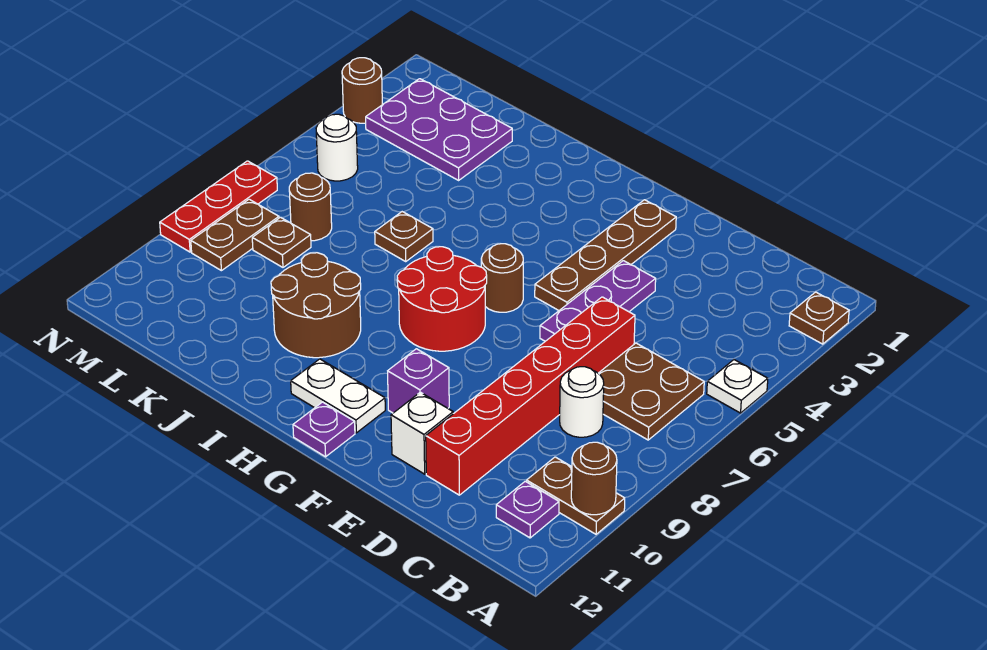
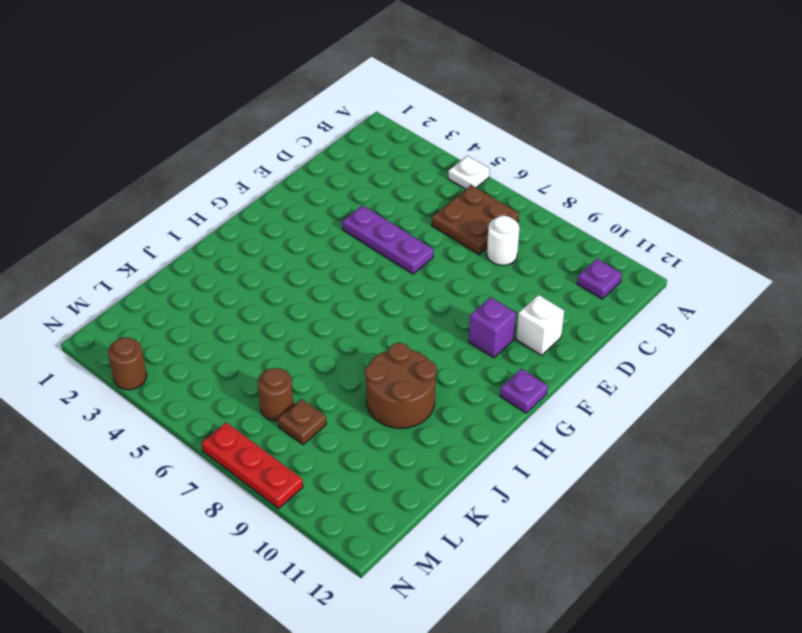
none -> brown 1x1 plate [789,292,849,344]
none -> brown 1x2 plate [527,457,625,534]
none -> red 1x6 brick [426,297,635,495]

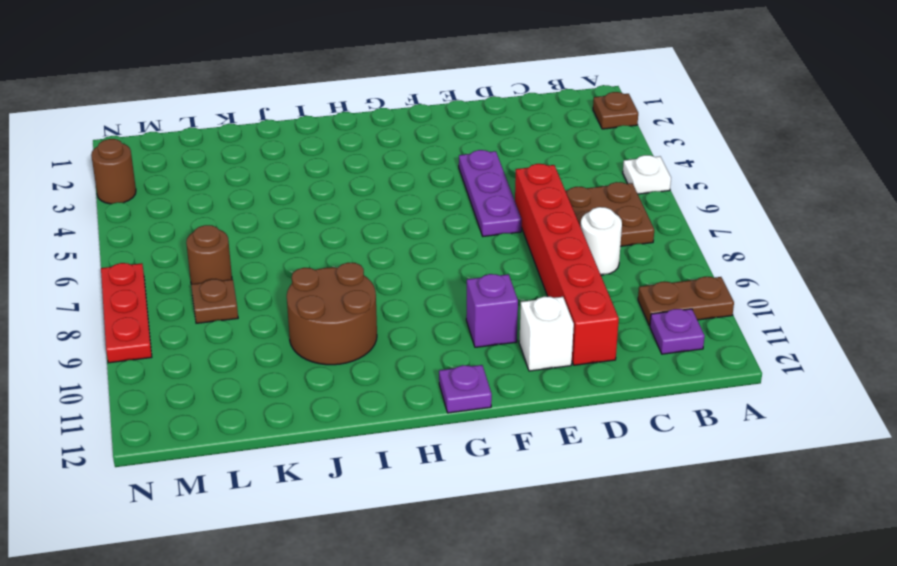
none -> brown 1x4 plate [535,200,676,310]
none -> brown 1x1 round brick [481,244,523,312]
none -> red 2x2 round brick [397,247,487,351]

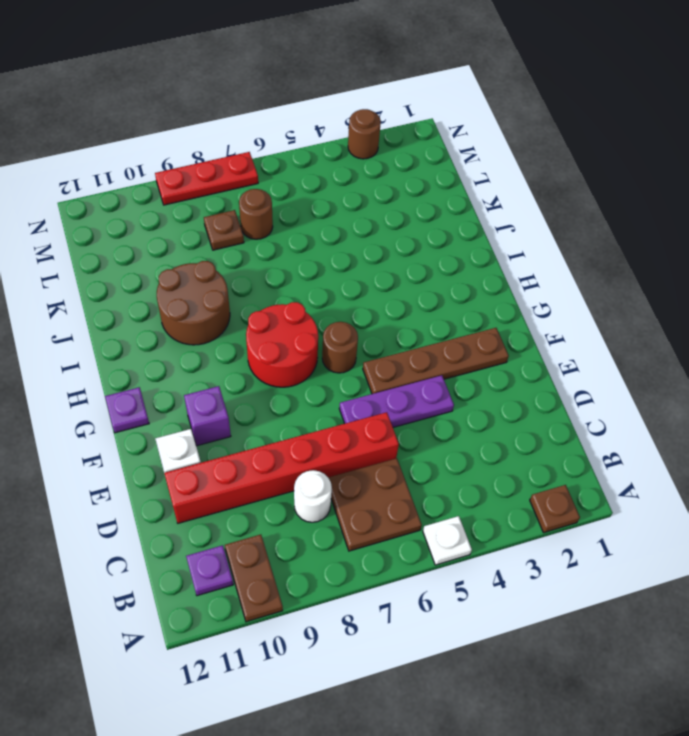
none -> white 1x2 plate [291,359,385,433]
none -> brown 1x1 plate [375,212,433,261]
none -> purple 2x3 plate [366,79,512,180]

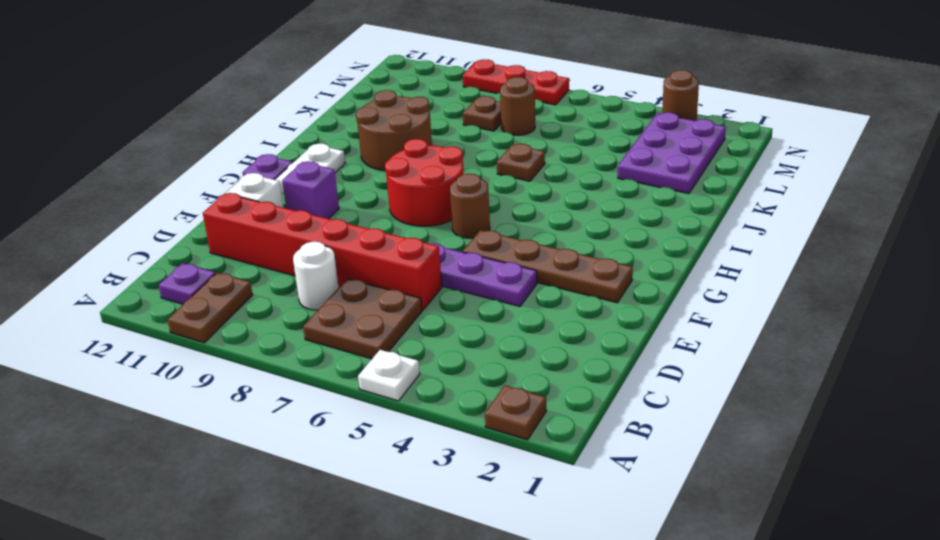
none -> white 1x1 round brick [316,114,358,181]
none -> brown 1x2 plate [191,199,279,271]
none -> brown 1x1 round brick [571,442,617,515]

